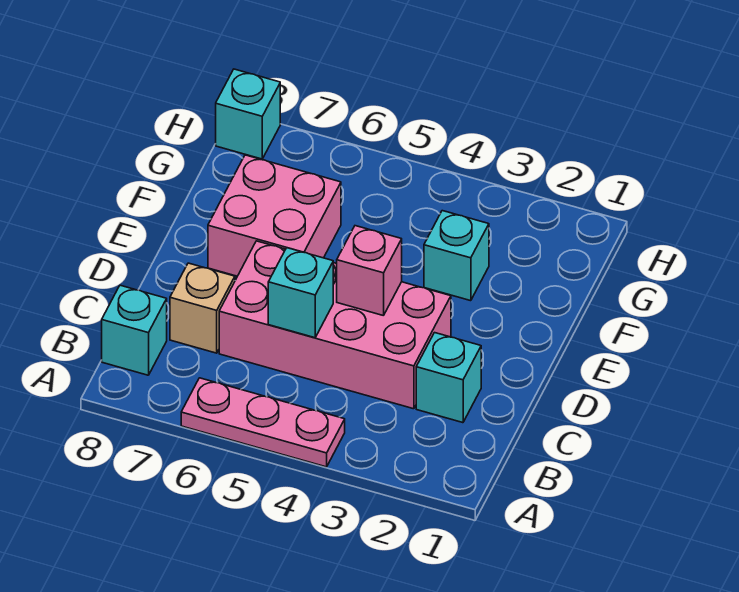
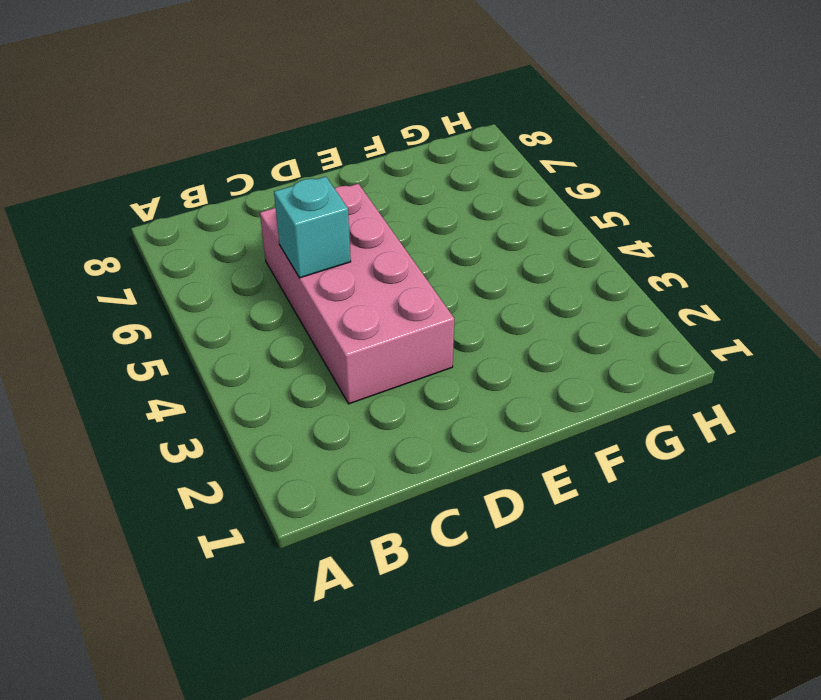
none -> pink 1x3 plate [181,378,345,467]
none -> cyan 1x1 brick [102,285,167,375]

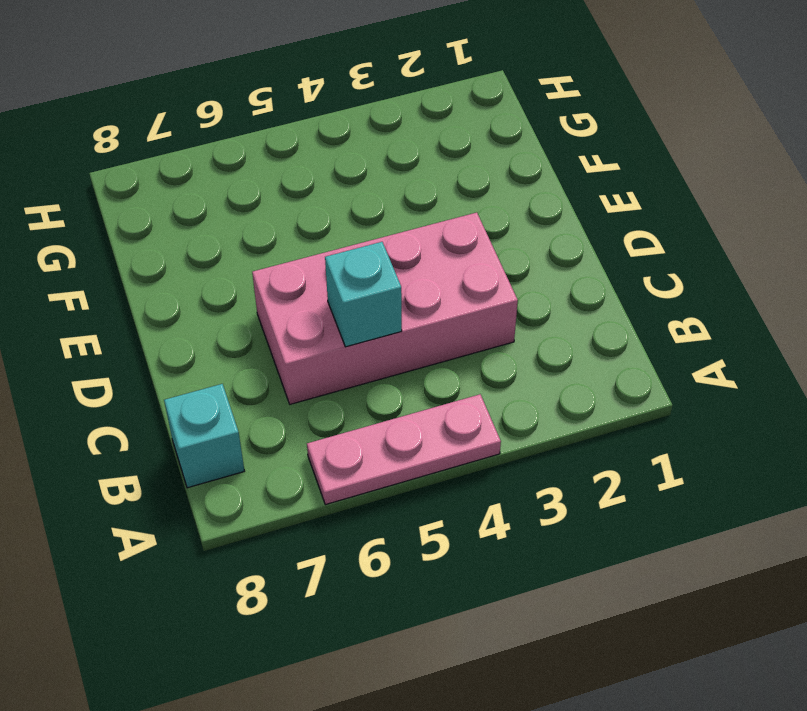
none -> cyan 1x1 brick [416,333,481,423]
none -> tan 1x1 brick [170,263,235,353]

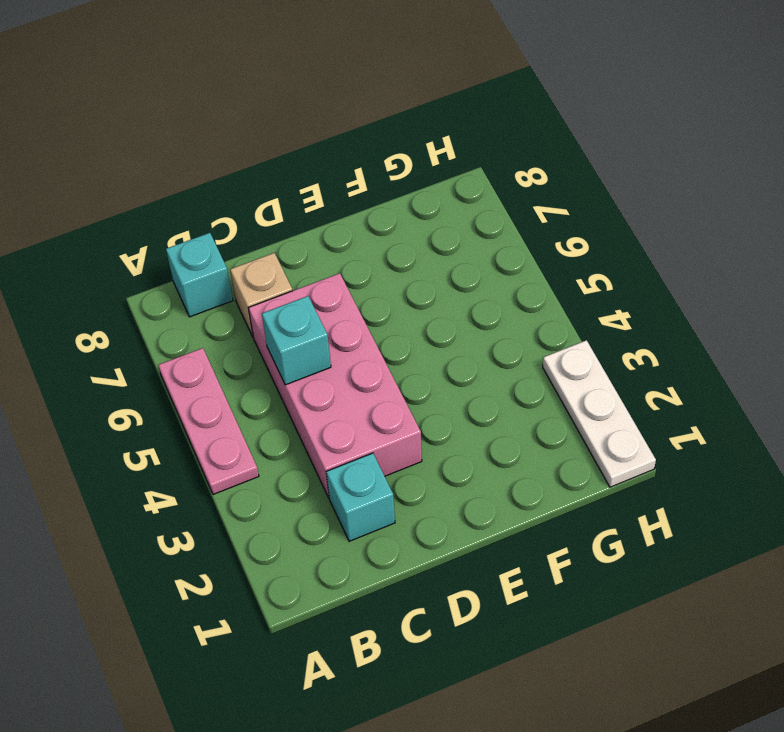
white 1x3 plate [543,340,656,487] -> none
none -> pink 2x2 brick [208,155,341,276]
none -> cyan 1x1 brick [424,211,489,301]

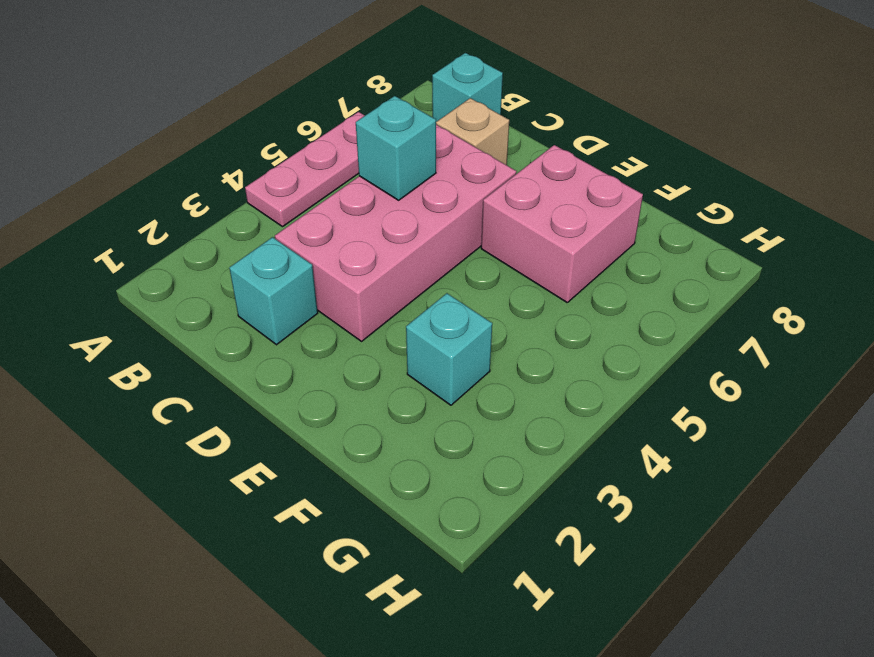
none -> cyan 1x1 brick [216,69,280,159]
none -> pink 1x1 brick [337,226,402,316]

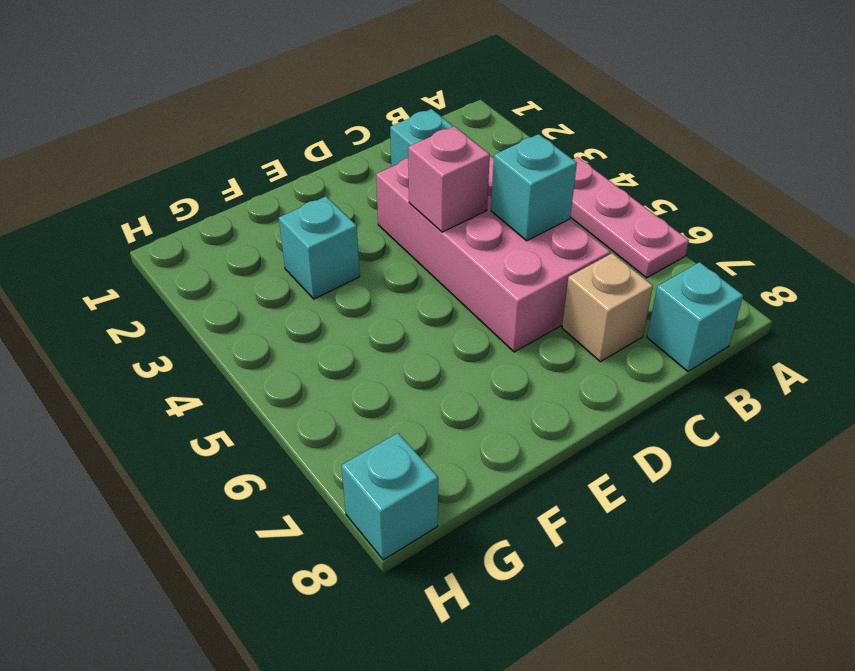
none -> pink 2x2 brick [208,155,341,276]

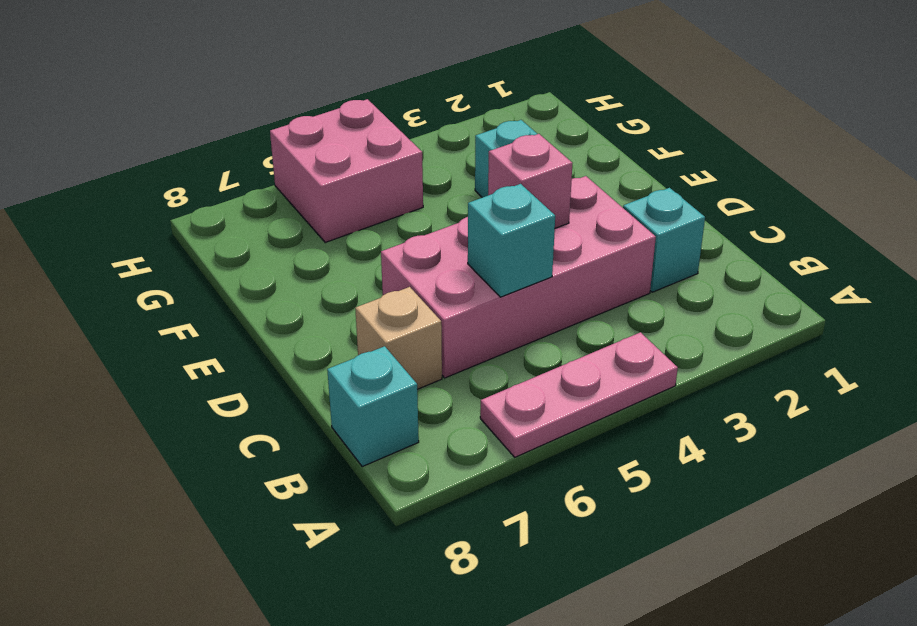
pink 2x2 brick [270,99,423,242] -> pink 2x2 brick moved to [208,155,341,276]
none -> cyan 1x1 brick [216,69,280,159]

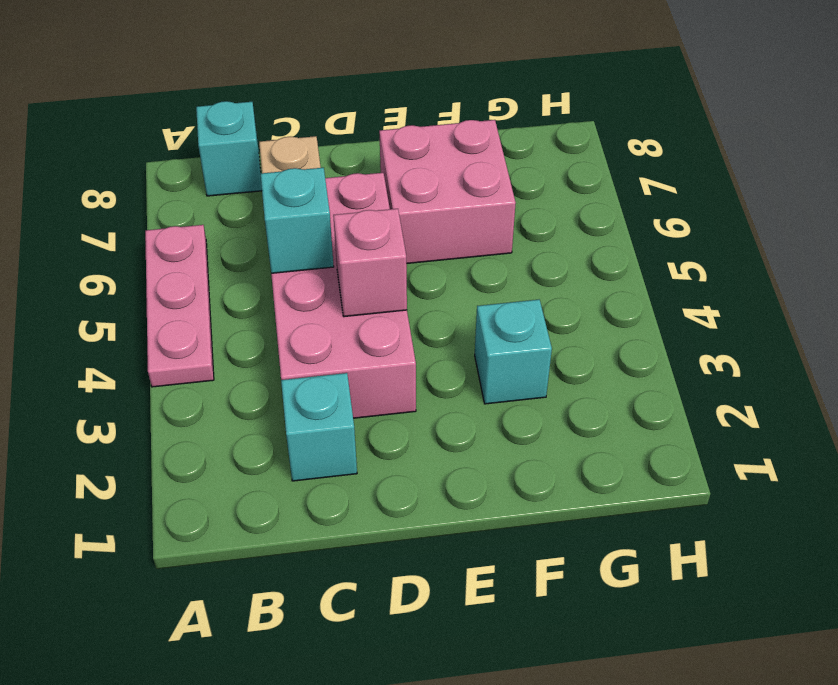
none -> cyan 1x1 brick [216,69,280,159]

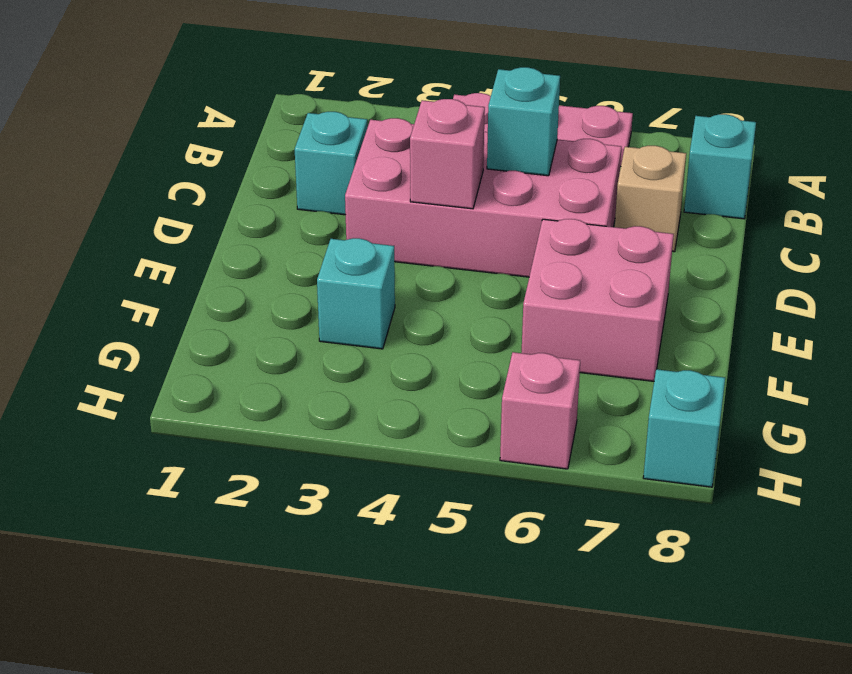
pink 1x1 brick [500,352,580,469] -> none

